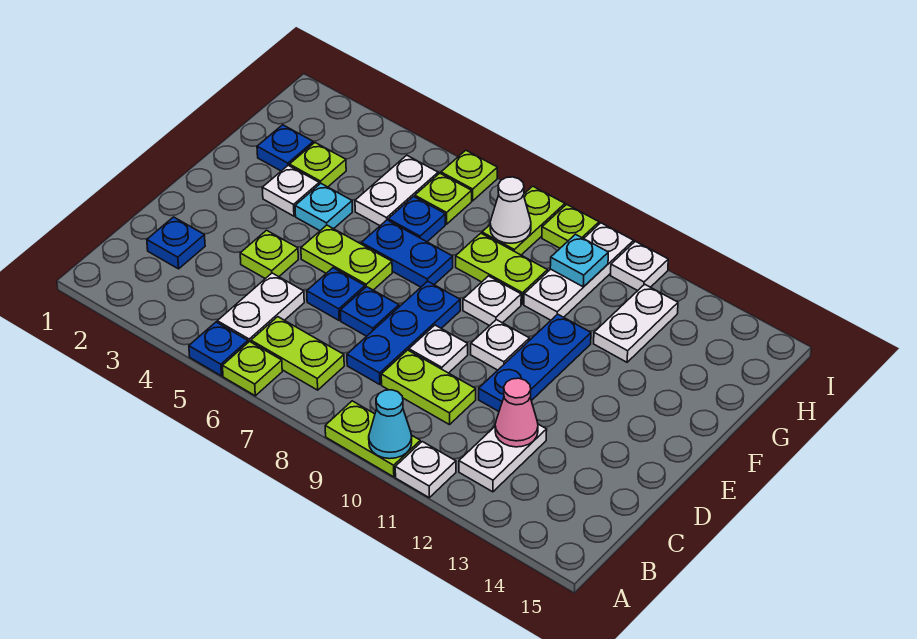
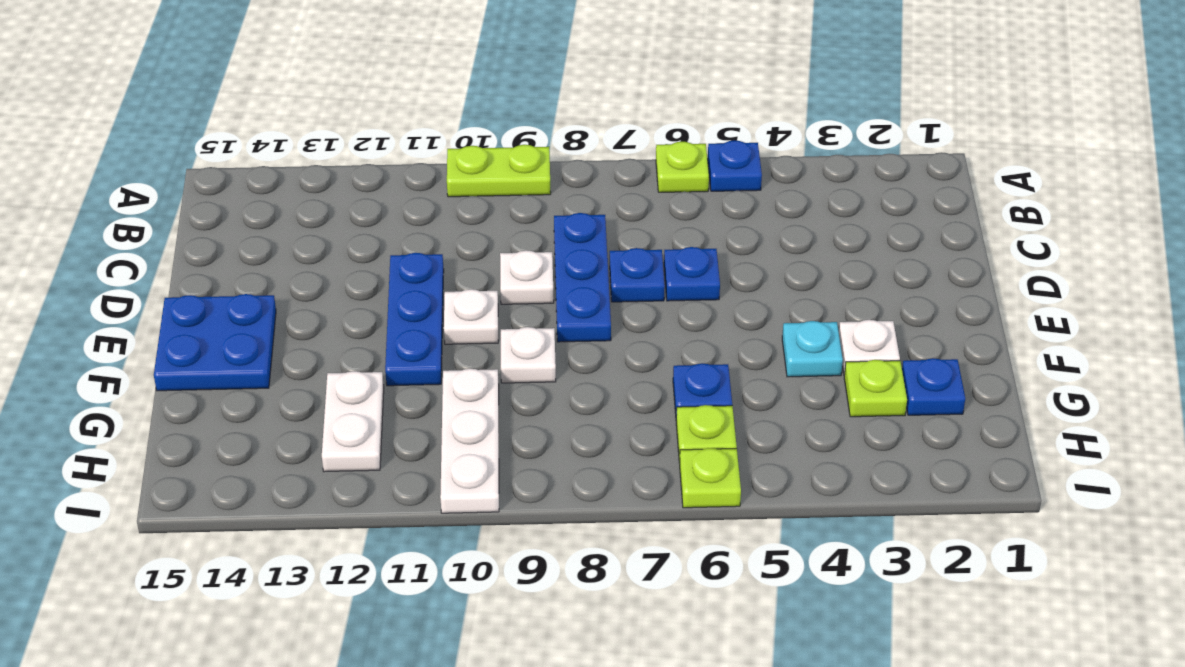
blue 2x2 plate [154,294,276,391] -> none
none -> white 1x1 plate [395,442,456,497]
none -> white 1x2 plate [217,273,304,342]
none -> lime 1x2 plate [251,317,344,390]
none -> white 1x2 plate [459,424,547,492]

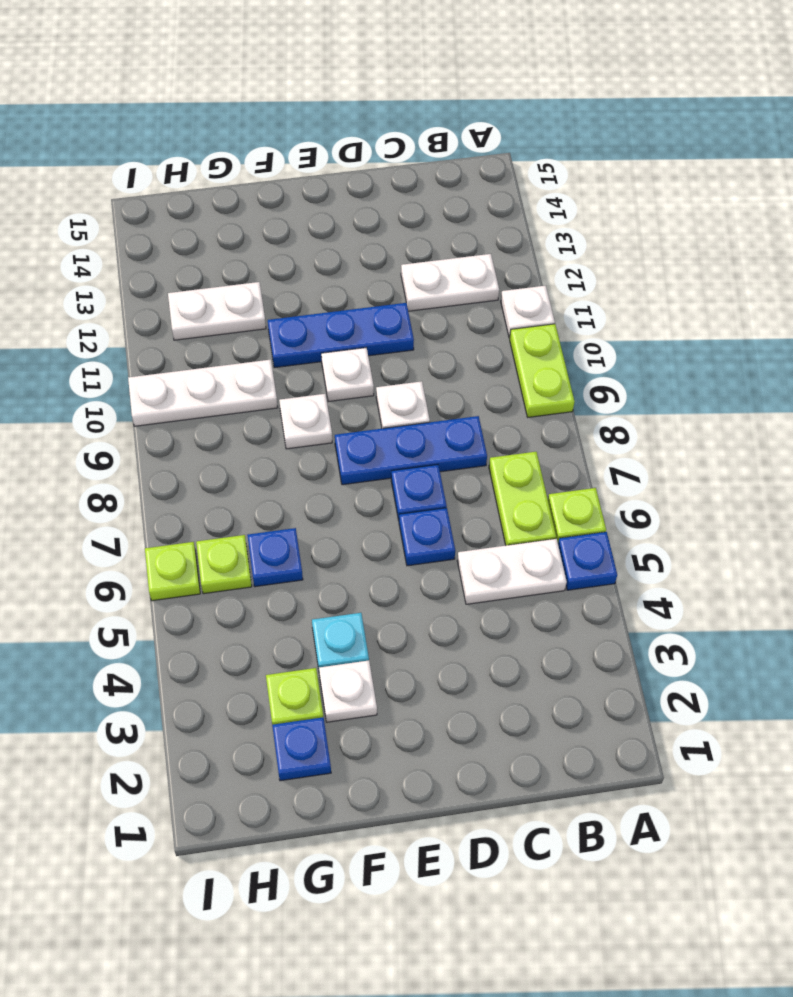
none -> blue 1x1 plate [147,217,205,269]
none -> lime 1x2 plate [381,350,476,425]
none -> lime 1x1 plate [240,230,298,279]
none -> lime 1x2 plate [301,225,392,290]

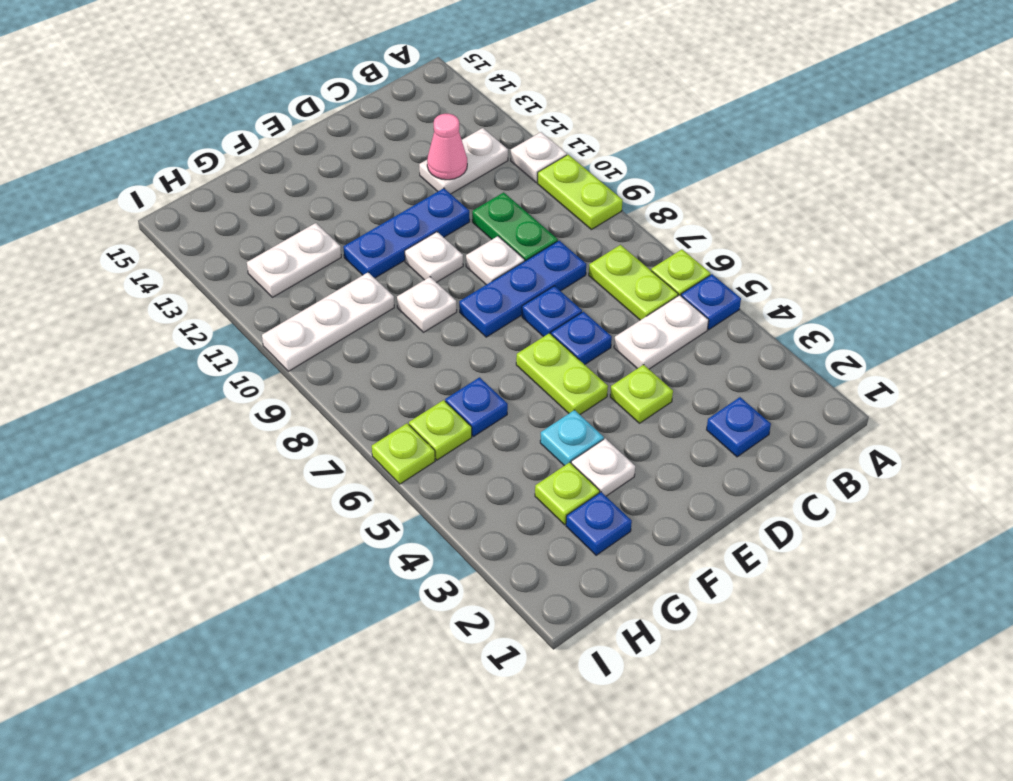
green 1x2 plate [472,192,558,261] -> lime 1x2 plate [381,350,476,425]
none -> blue 1x2 plate [361,220,453,287]
none -> white 1x2 plate [355,155,438,226]
none -> lime 1x2 plate [456,233,547,304]
none -> lime 1x2 plate [482,186,565,255]

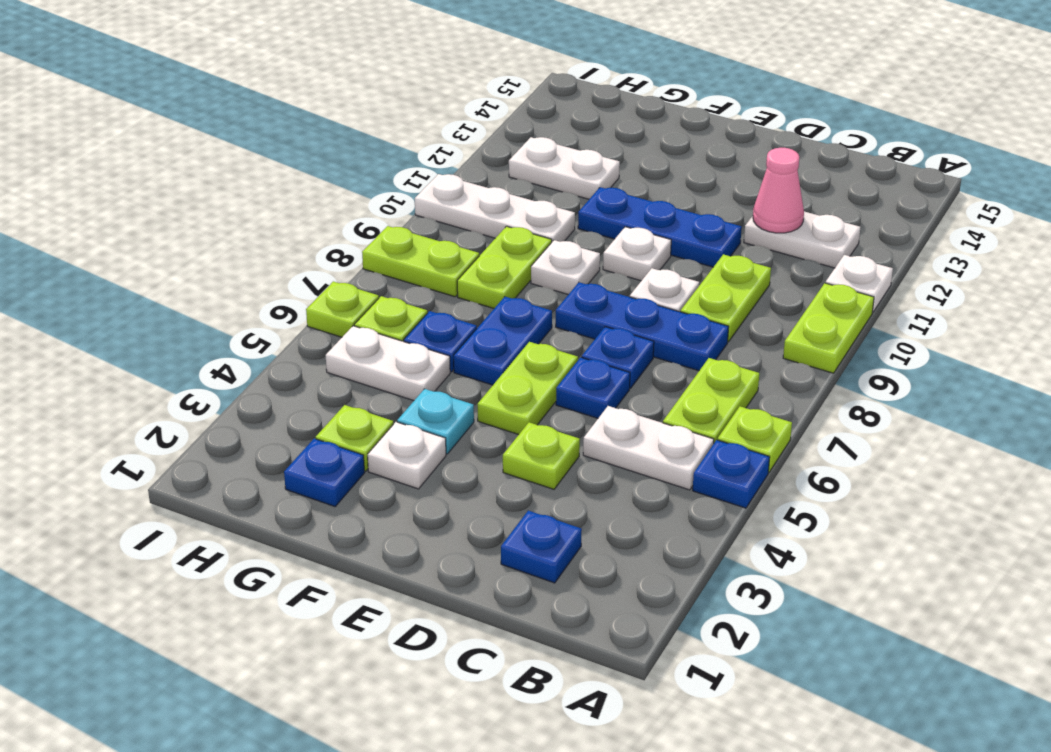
none -> lime 1x1 plate [542,204,599,248]
none -> white 1x1 plate [611,241,668,291]
none -> cyan 1x1 cone [369,390,412,459]
none -> white 1x1 cone [490,177,531,243]

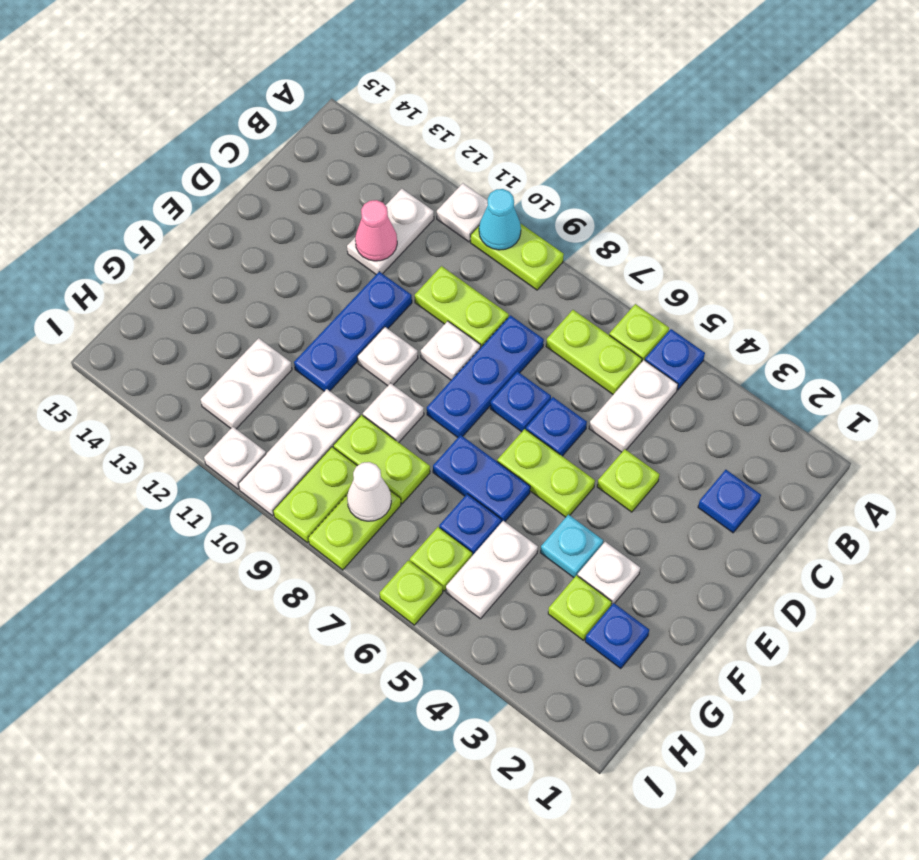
lime 1x2 plate [273,447,357,543] -> lime 1x1 plate [542,204,599,248]
none -> cyan 1x1 plate [550,234,608,287]

